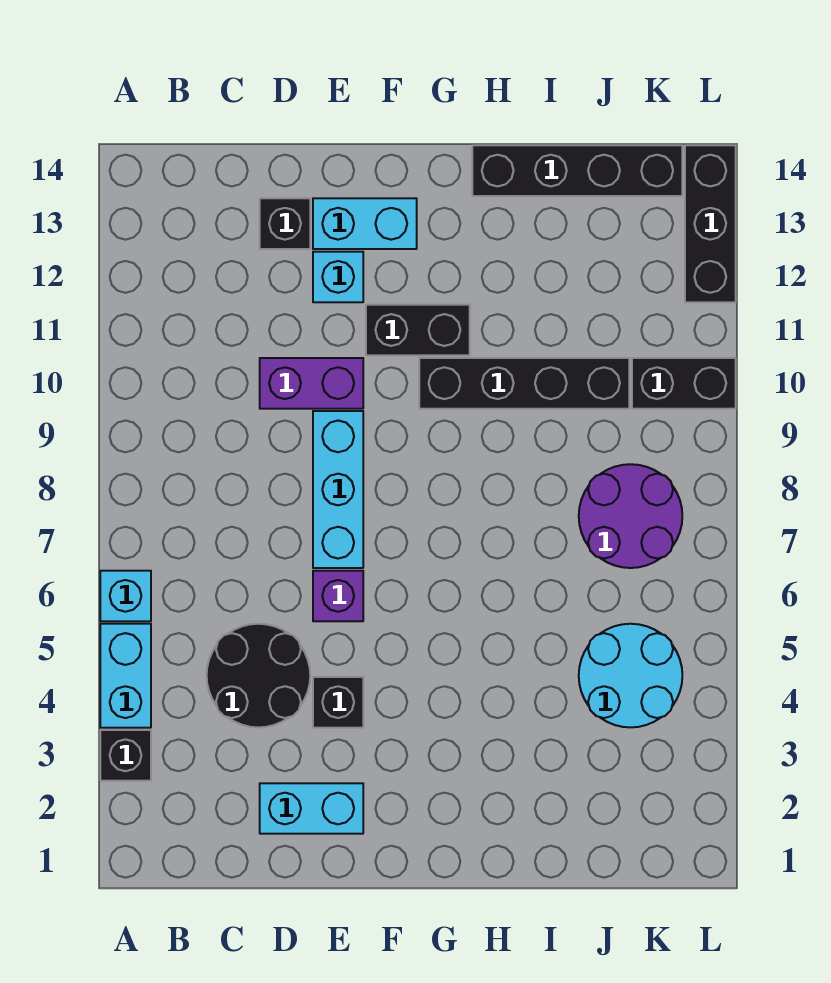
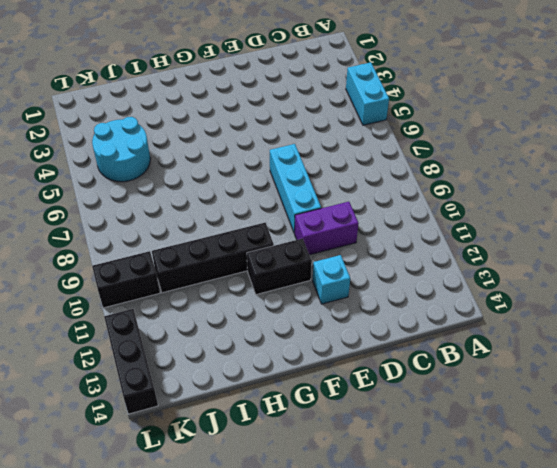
none -> black 1x1 brick [100,730,151,781]
none -> cyan 1x1 brick [100,571,151,621]
none -> black 2x2 round brick [207,624,310,727]

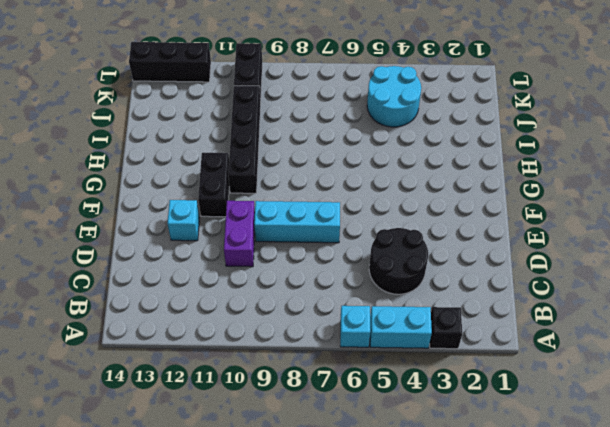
none -> cyan 1x2 brick [260,783,363,834]
none -> black 1x1 brick [260,198,310,249]
none -> black 1x1 brick [313,677,363,728]

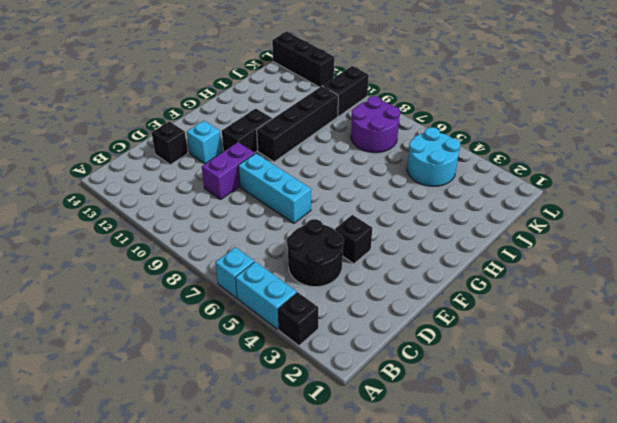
none -> cyan 1x2 brick [260,783,363,834]
none -> purple 1x1 brick [313,571,363,621]
none -> cyan 1x2 brick [313,198,417,249]

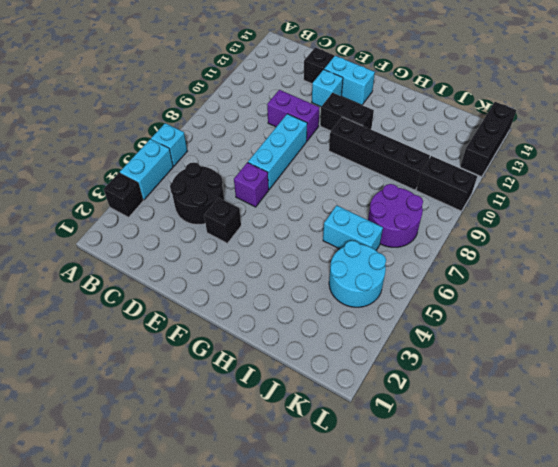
cyan 1x2 brick [323,205,383,250] -> cyan 1x2 brick moved to [260,783,363,834]
none -> black 1x4 brick [472,145,682,196]

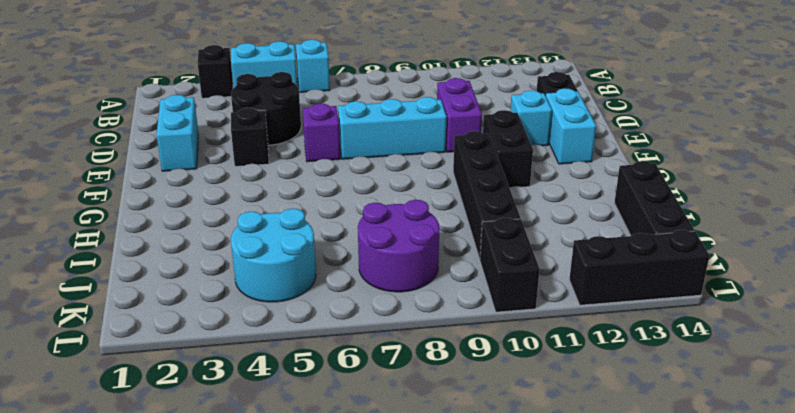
black 1x3 brick [614,161,694,236] -> black 1x4 brick [472,145,682,196]

